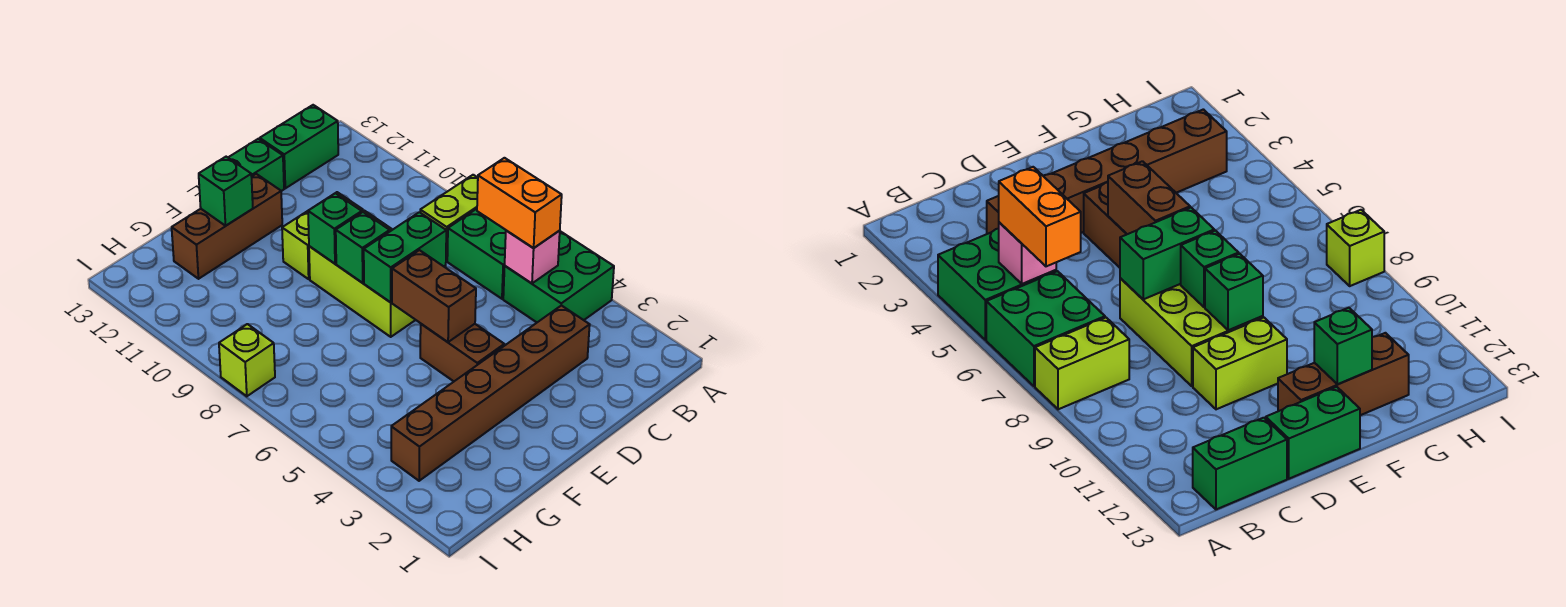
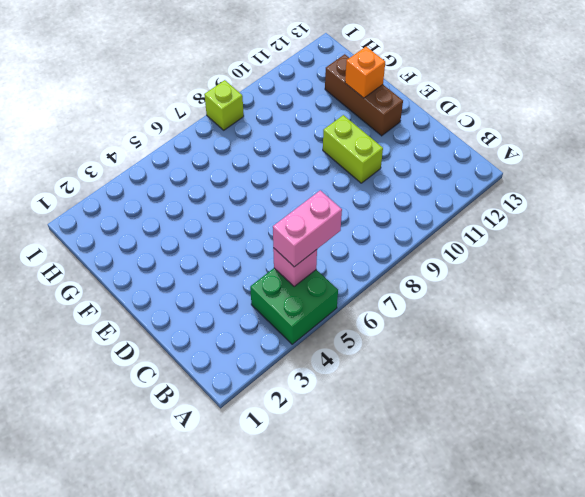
pink 1x2 brick [273,190,342,267] -> orange 1x2 brick [477,158,562,248]
orange 1x1 brick [345,47,385,98] -> green 1x1 brick [199,157,253,226]
none -> green 2x2 brick [447,209,506,299]
none -> lime 1x2 brick [420,175,478,261]
none -> green 1x2 brick [260,105,338,188]

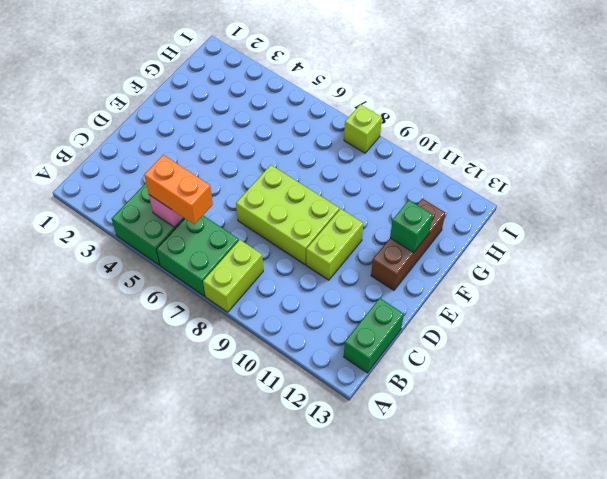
none -> brown 1x6 brick [391,305,590,481]
none -> green 1x2 brick [228,139,284,191]
none -> brown 1x2 brick [420,324,504,381]

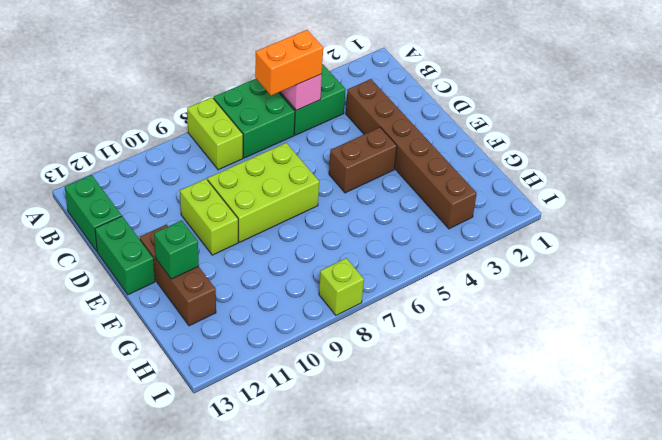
none -> green 1x2 brick [364,212,446,302]
none -> brown 1x2 brick [392,250,476,342]
none -> green 1x1 brick [336,212,390,283]

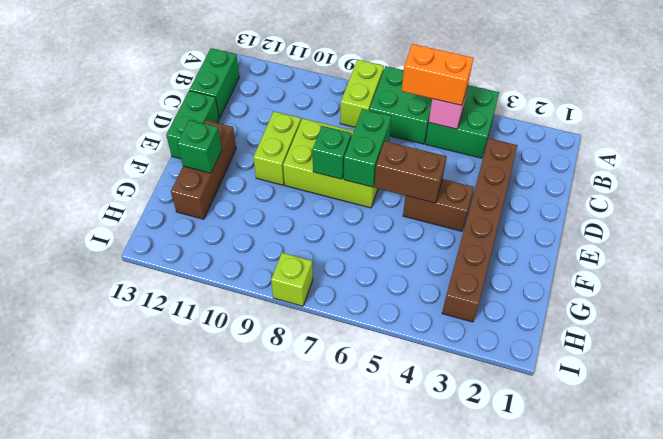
none -> green 1x1 brick [308,193,362,264]

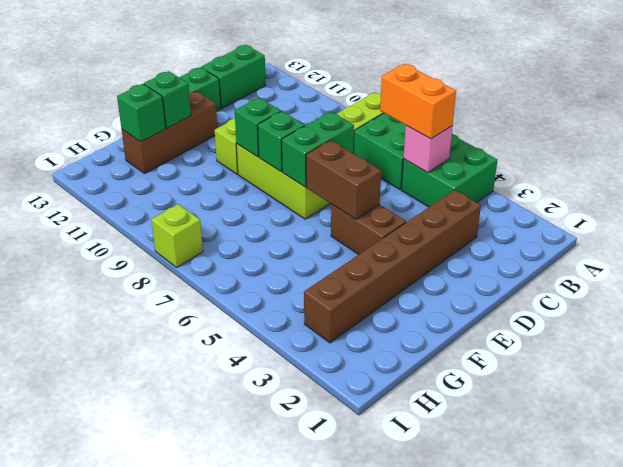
green 1x1 brick [117,84,166,142] -> none

